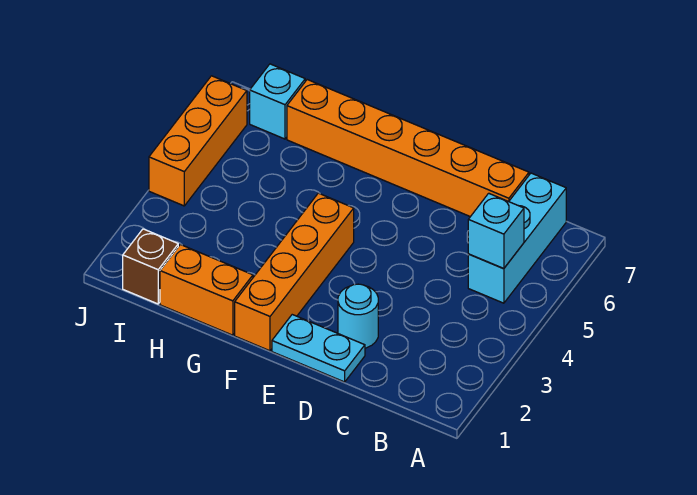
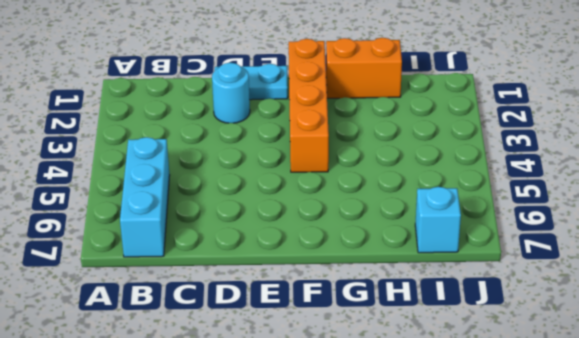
none -> orange 1x6 brick [287,80,529,217]
none -> brown 1x1 brick [123,229,178,304]

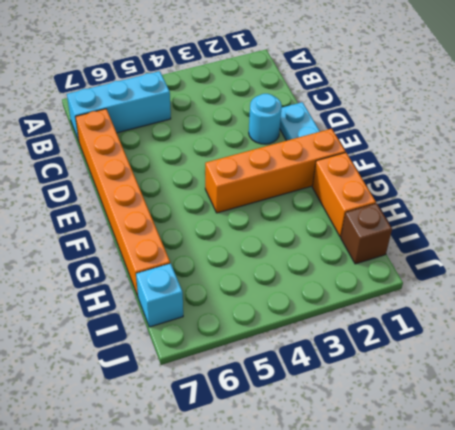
none -> orange 1x3 brick [149,76,247,206]
none -> cyan 1x1 brick [468,193,524,269]

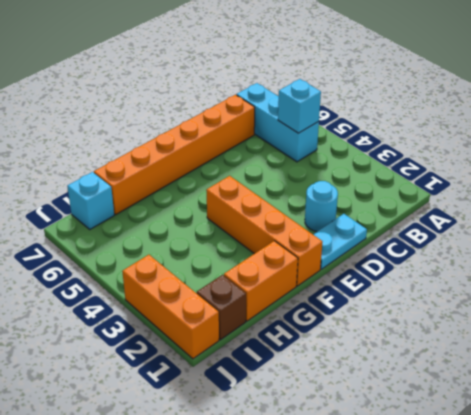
orange 1x3 brick [122,255,219,359] -> orange 1x3 brick moved to [149,76,247,206]

